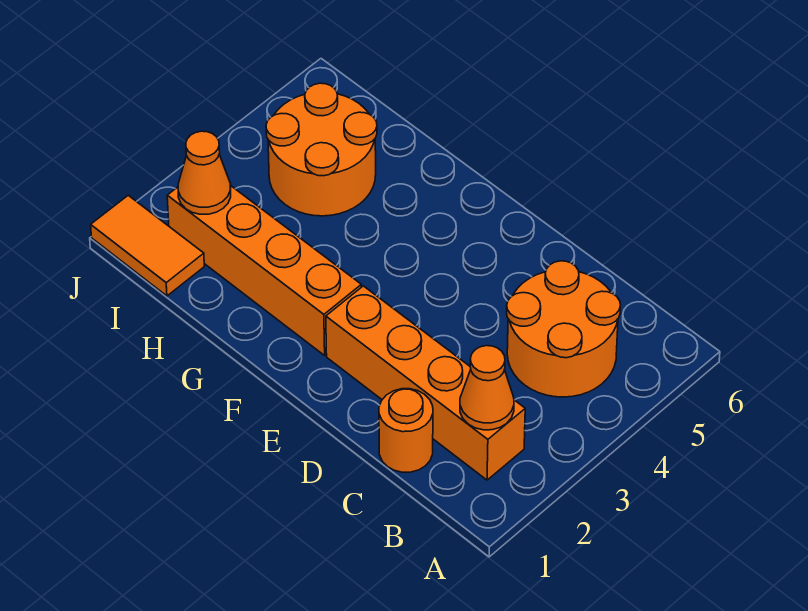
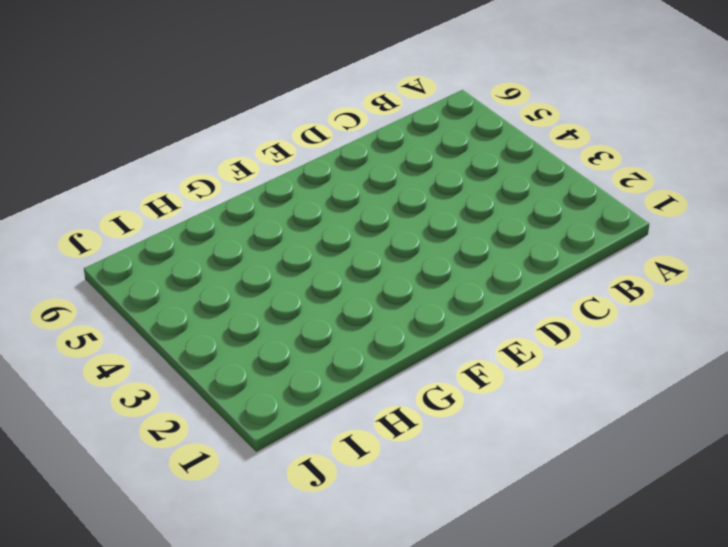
none -> orange 1x4 brick [326,286,525,480]
none -> orange 2x2 round brick [507,261,621,397]

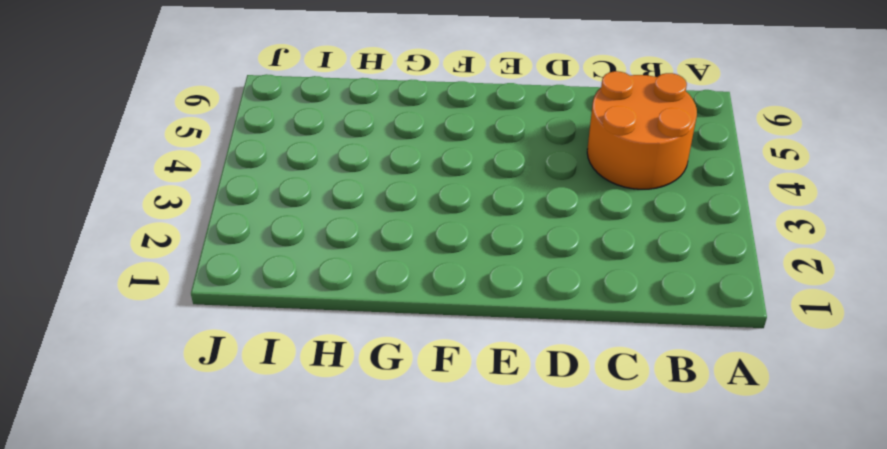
none -> orange 1x4 brick [326,286,525,480]
none -> orange 1x1 round brick [379,389,433,472]

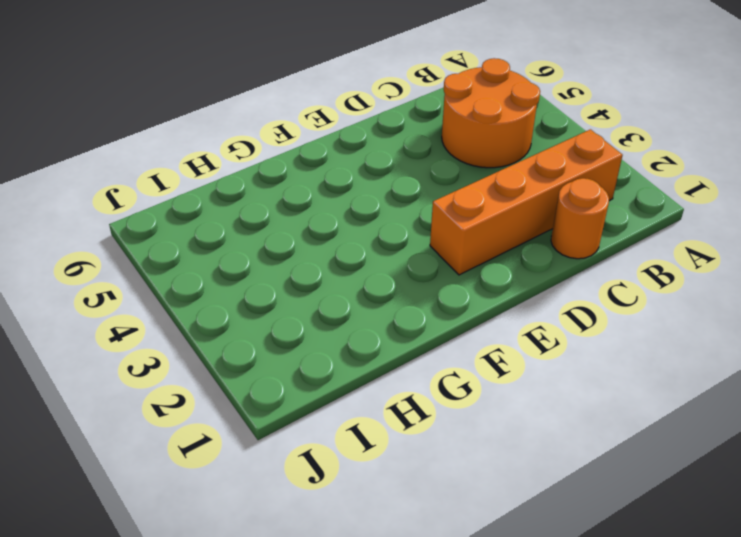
none -> orange 1x4 brick [167,186,361,355]
none -> orange 2x2 round brick [266,83,377,216]

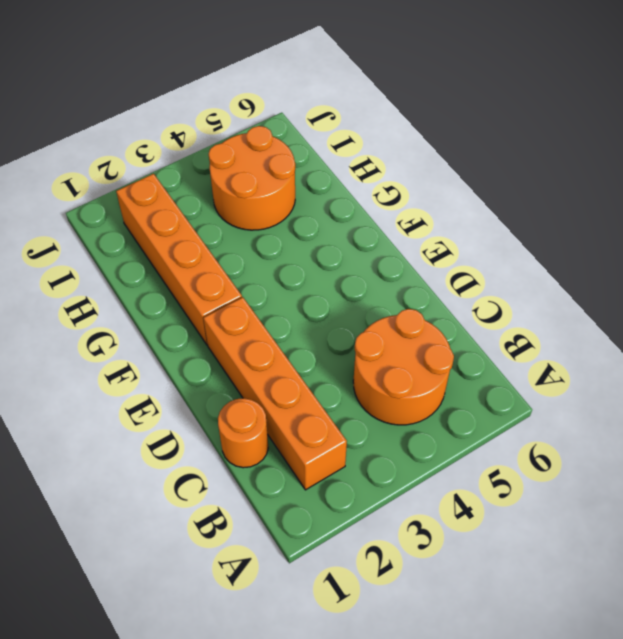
none -> orange 1x2 tile [91,195,204,296]
none -> orange 1x1 cone [460,346,514,430]

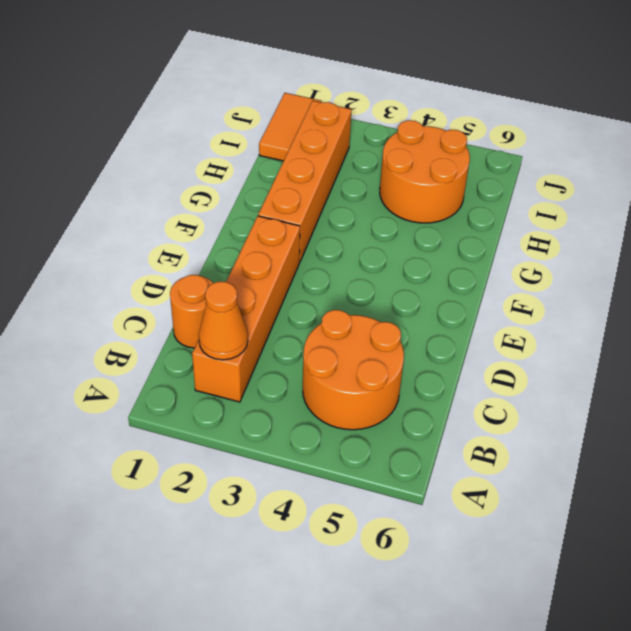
none -> orange 1x1 cone [178,131,231,214]

